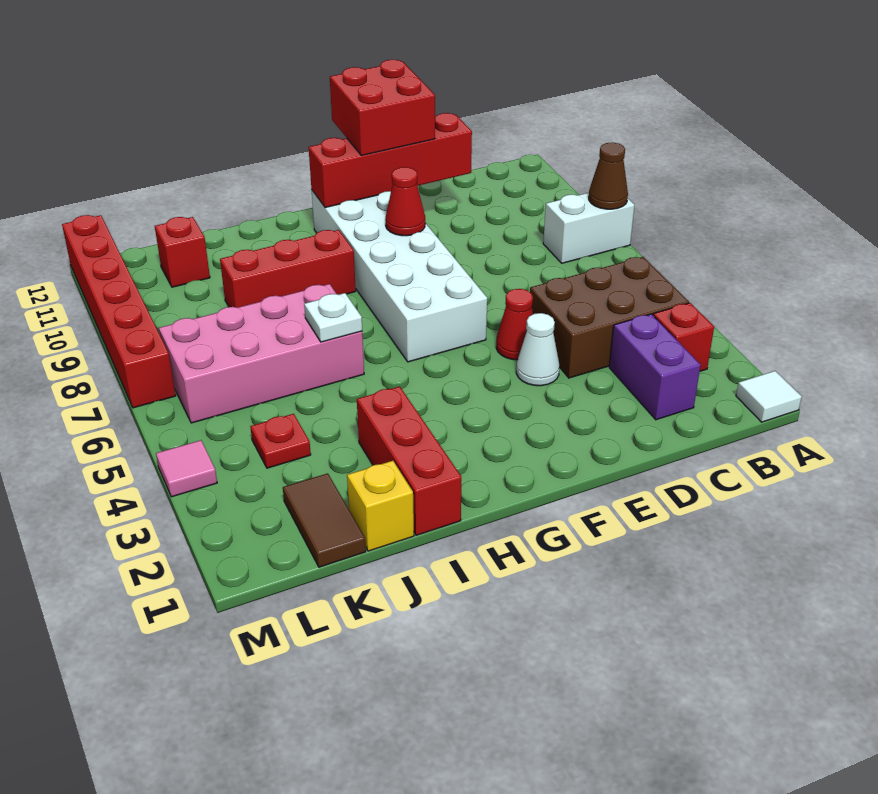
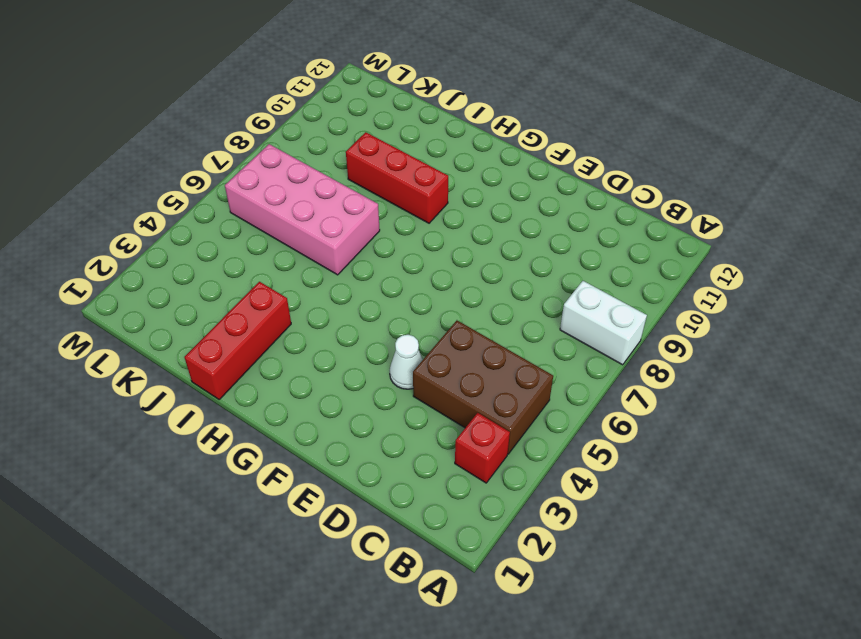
none -> white 1x1 tile [736,371,802,422]
none -> purple 1x2 brick [609,314,701,420]
none -> red 1x1 cone [496,289,533,360]

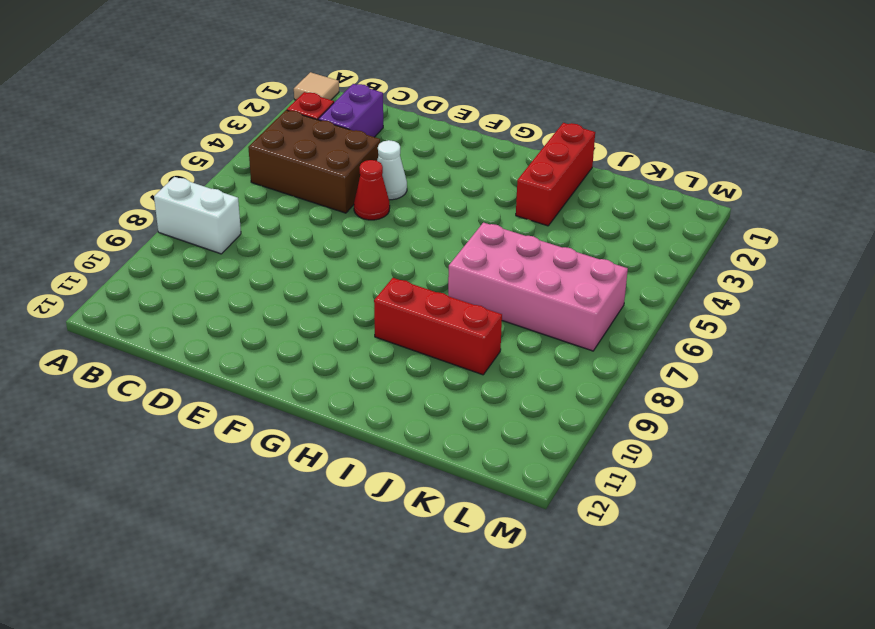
tan 1x1 tile [294,72,339,100] -> white 1x1 tile [736,371,802,422]
none -> white 2x6 brick [312,191,487,362]
none -> yellow 1x1 brick [347,461,414,551]
none -> brown 1x2 tile [283,473,366,567]

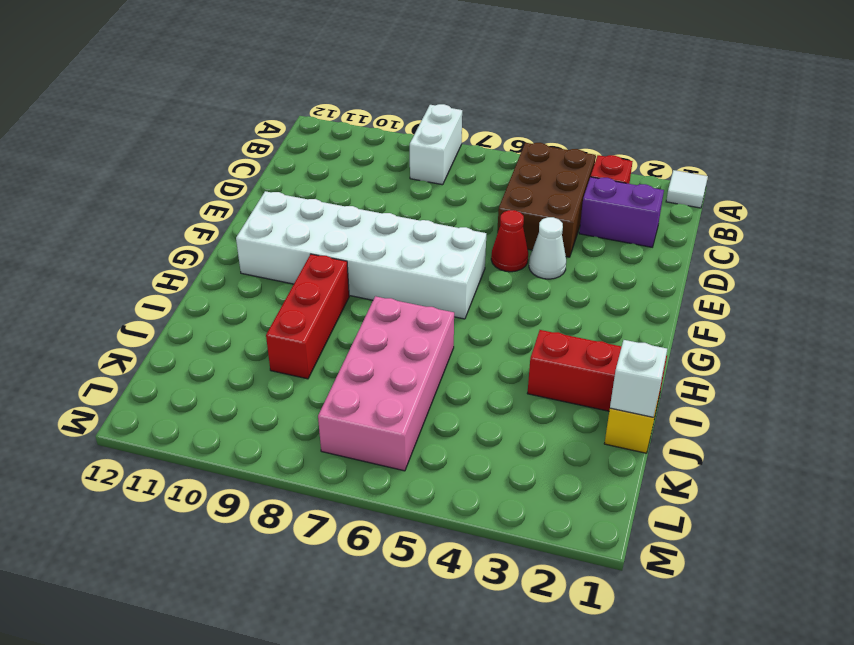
white 1x1 brick [610,340,667,417] -> none
none -> brown 1x2 tile [283,473,366,567]
none -> red 1x1 plate [250,414,311,468]
none -> red 1x1 brick [155,217,210,287]

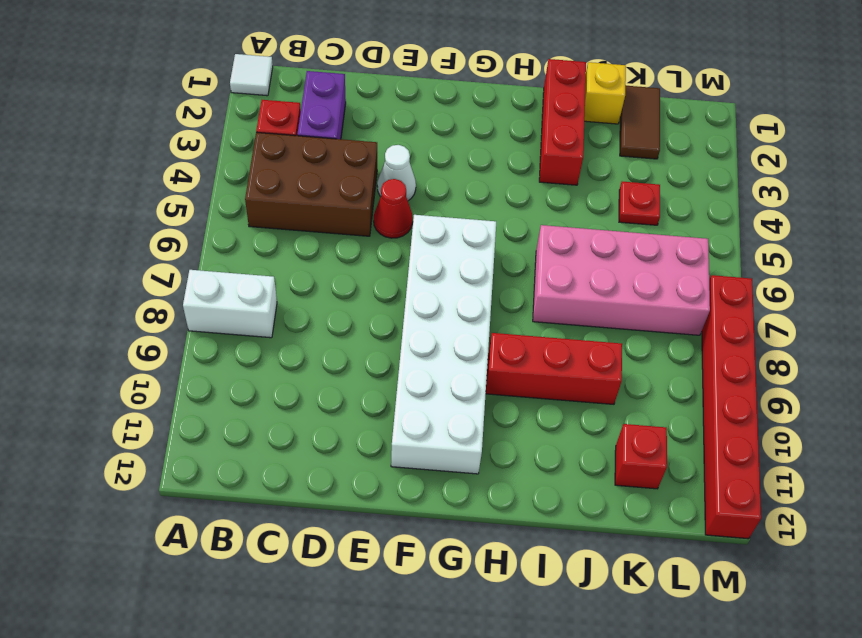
none -> pink 1x1 tile [156,440,217,497]
none -> brown 1x1 cone [589,143,628,209]
none -> red 1x4 brick [309,113,472,208]

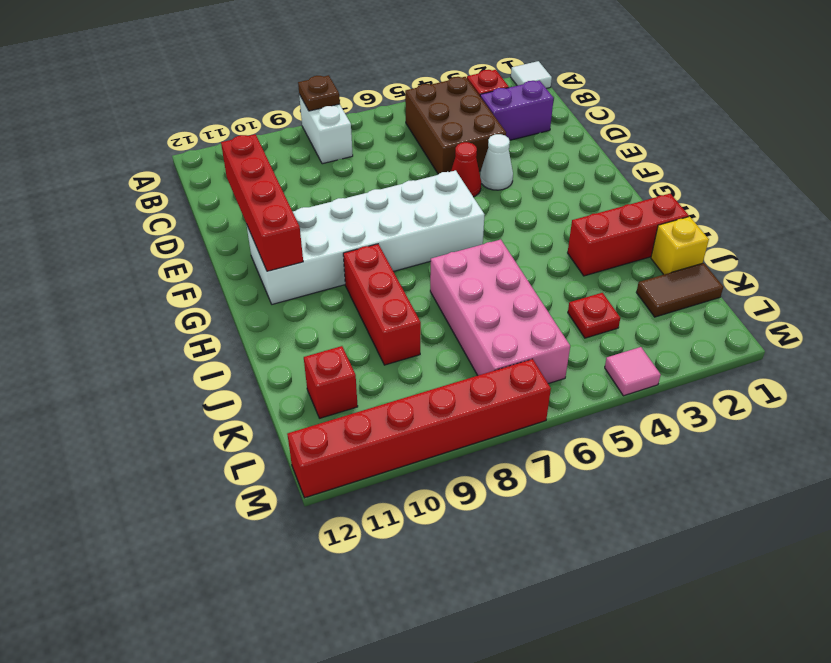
brown 1x1 plate [298,75,340,111] -> brown 1x1 cone [589,143,628,209]
none -> red 1x1 cone [385,167,425,236]
none -> white 1x1 plate [304,293,362,342]
none -> red 2x2 brick [330,60,435,156]

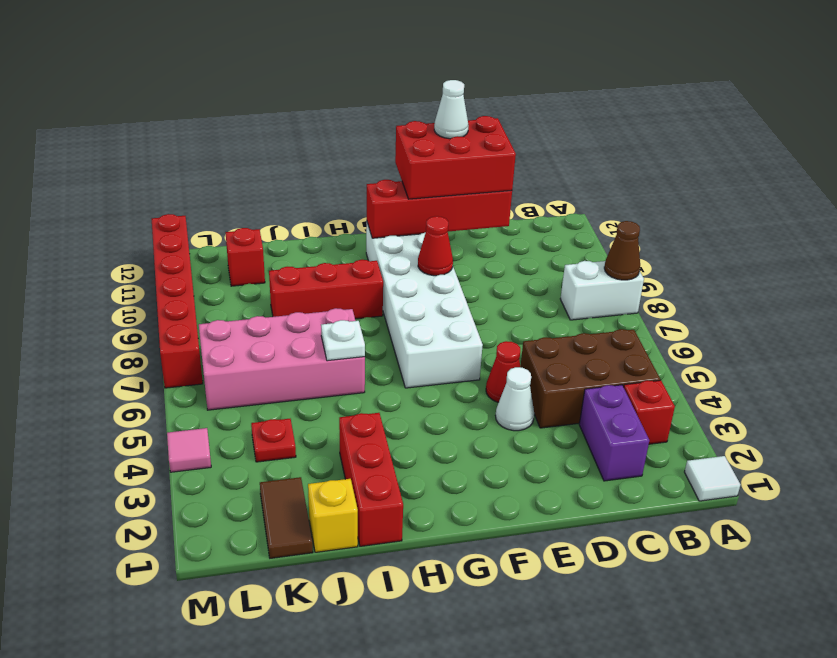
red 2x3 brick [395,116,516,199] -> red 2x2 brick [330,60,435,156]
white 1x1 cone [434,80,469,139] -> none

